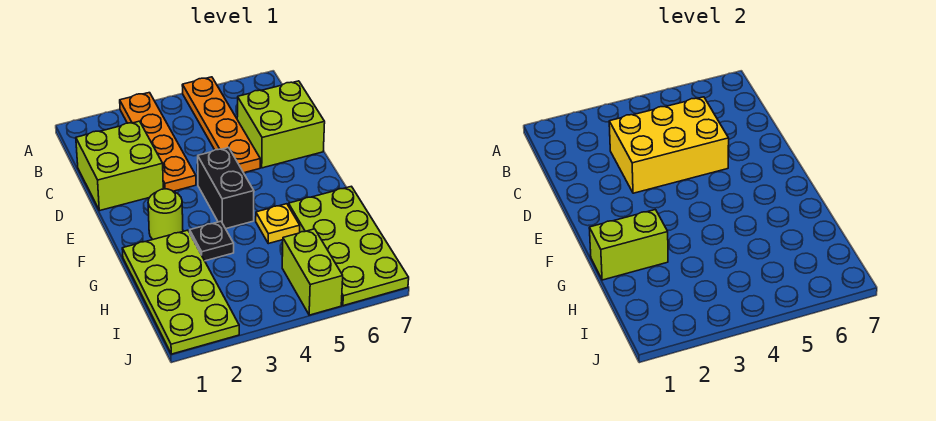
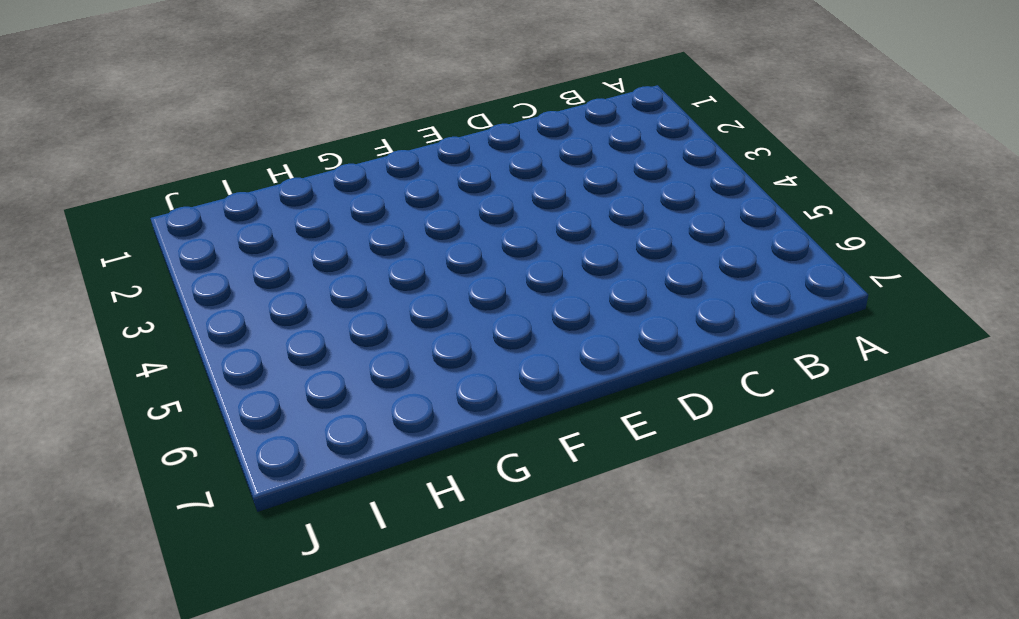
none -> orange 1x4 plate [120,93,196,191]
none -> orange 1x4 plate [182,77,260,173]
none -> lime 2x2 brick [76,121,163,211]

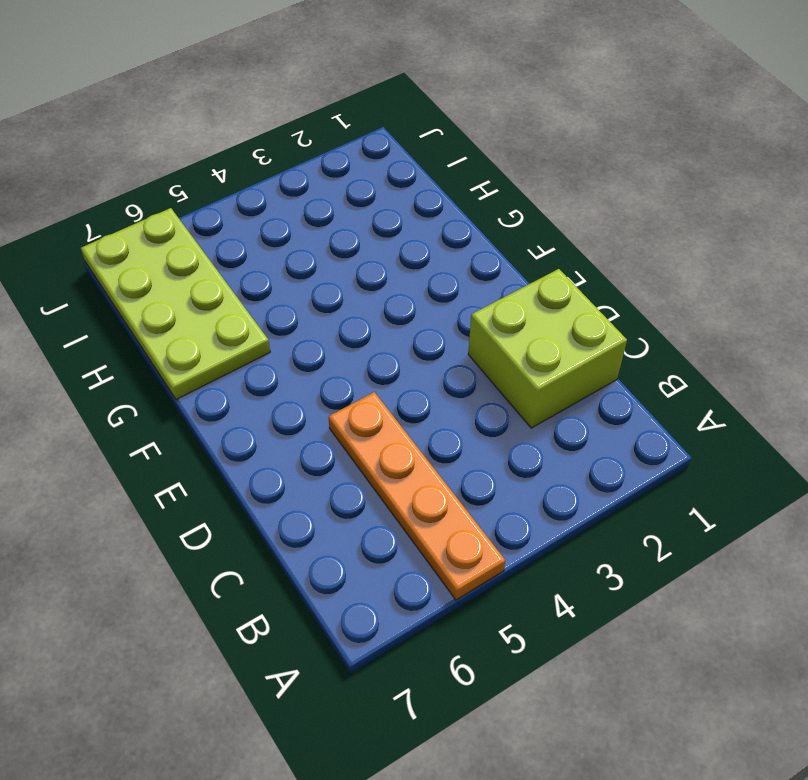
none -> orange 1x4 plate [120,93,196,191]
none -> lime 2x2 brick [237,81,325,168]
none -> black 1x2 brick [198,147,254,229]

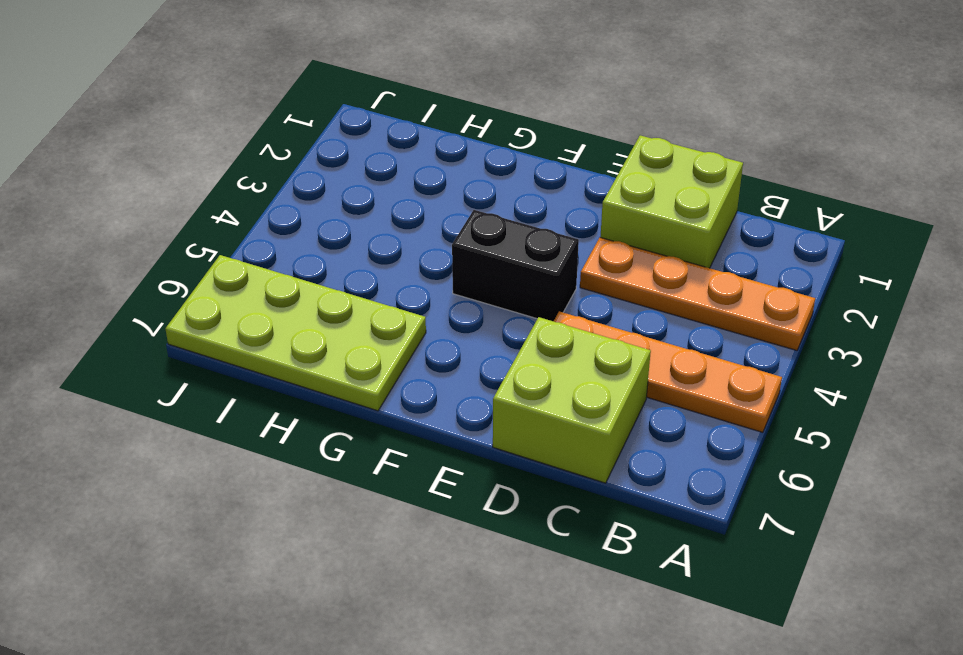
none -> lime 1x1 round brick [148,189,183,239]
none -> lime 2x4 plate [122,230,239,354]
none -> black 1x1 plate [190,221,234,261]

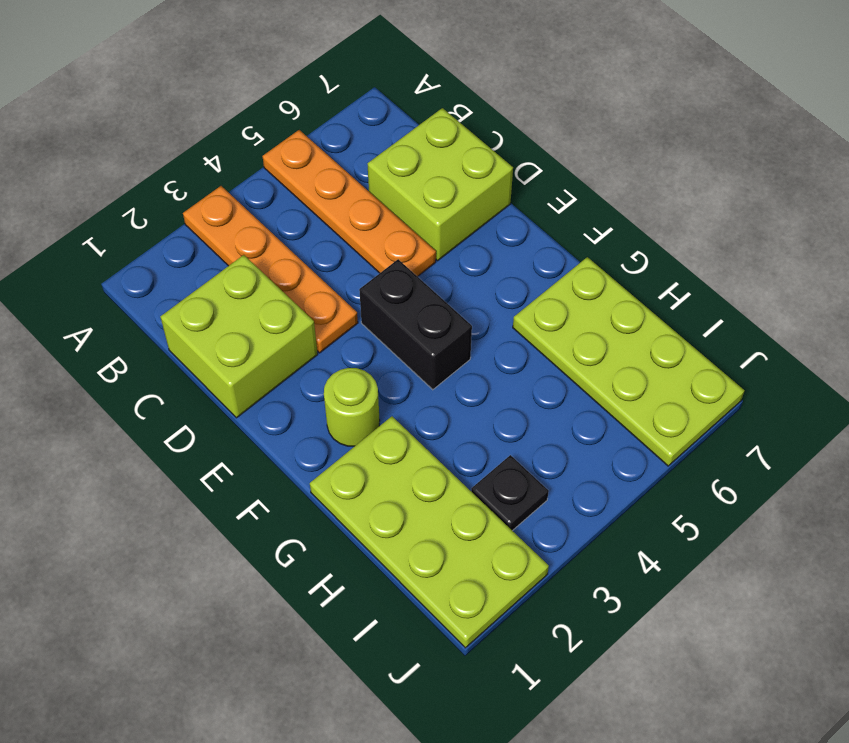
black 1x1 plate [471,455,549,531] -> black 1x1 plate moved to [190,221,234,261]
none -> yellow 1x1 plate [256,204,300,244]
none -> lime 1x2 brick [282,229,343,315]
none -> yellow 2x3 brick [609,97,729,193]

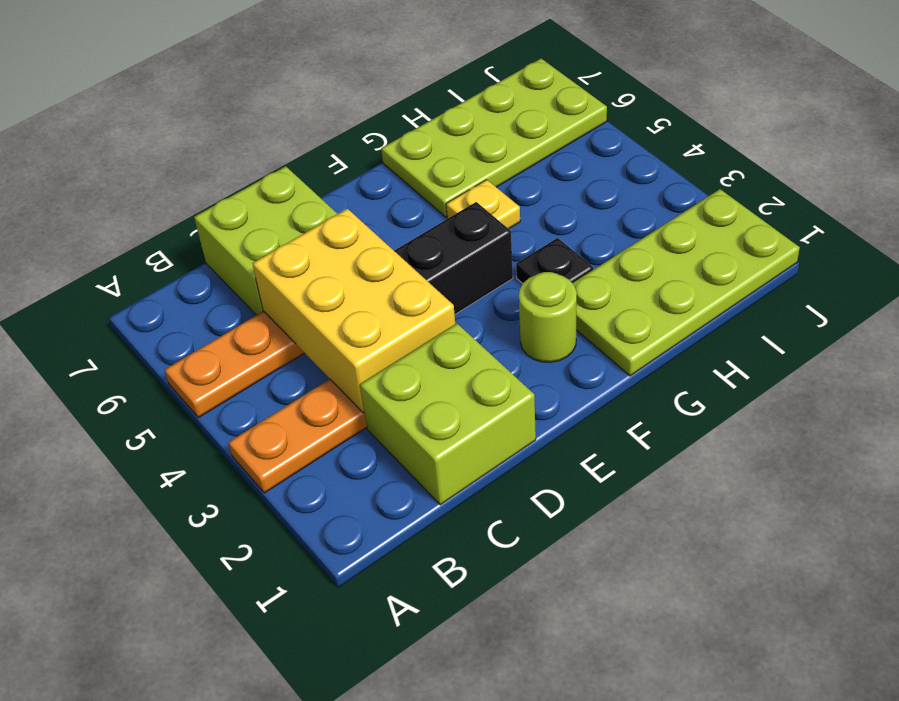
none -> lime 1x2 brick [282,229,343,315]
none -> lime 1x2 brick [589,210,668,280]

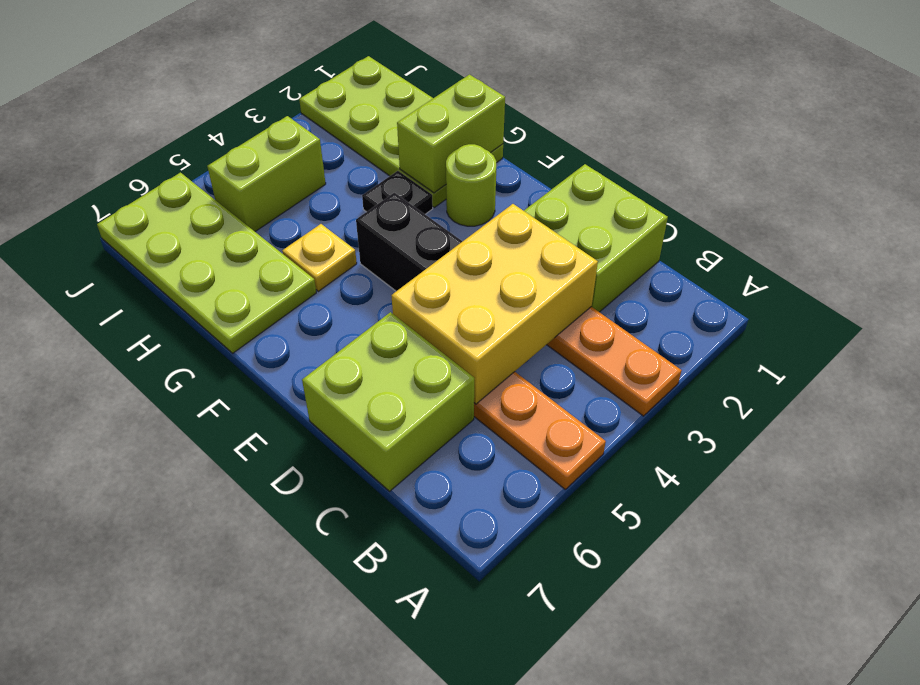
lime 1x2 brick [207,116,326,231] -> lime 1x2 brick turned to [282,229,343,315]

